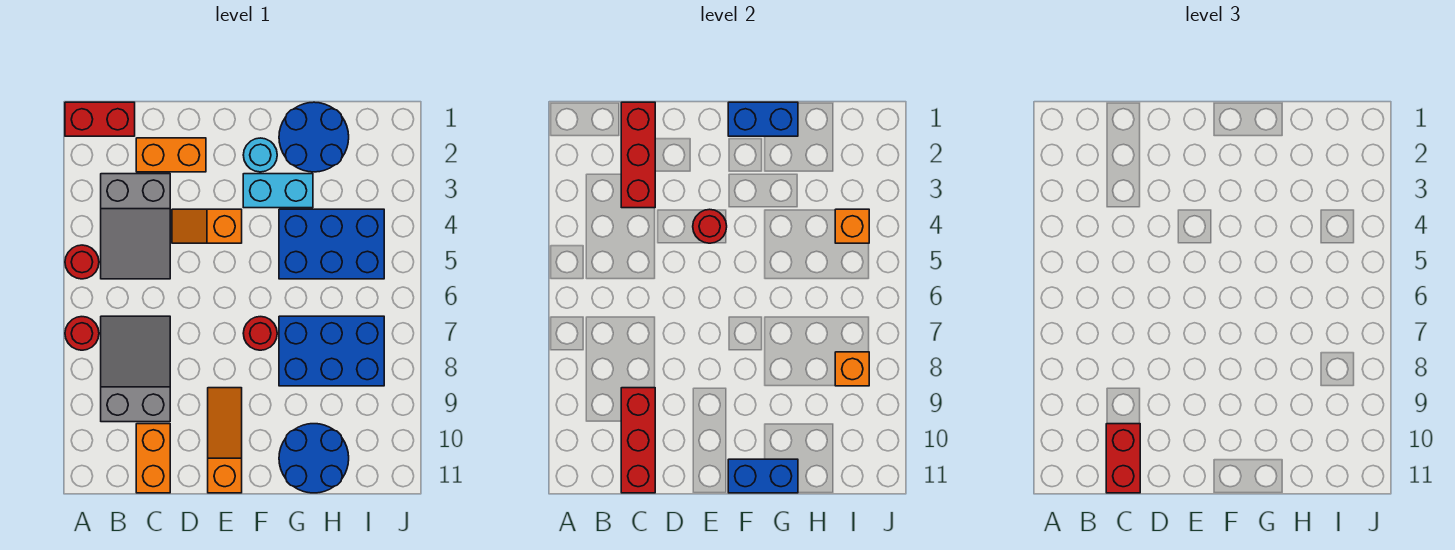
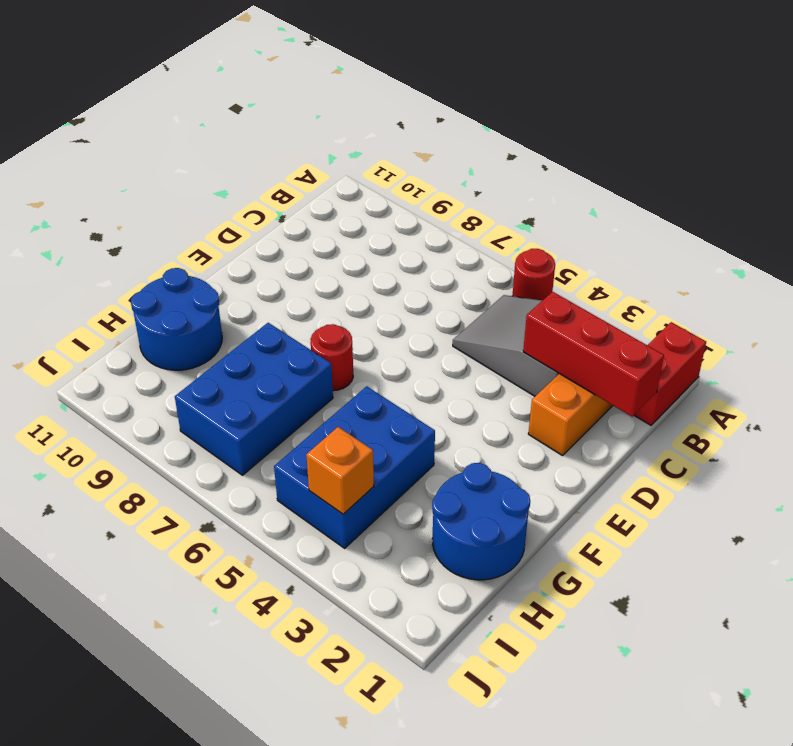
none -> red 1x1 round brick [65,317,99,350]
none -> grey 2x3 slope [101,316,170,422]
none -> orange 1x2 brick [136,424,170,493]

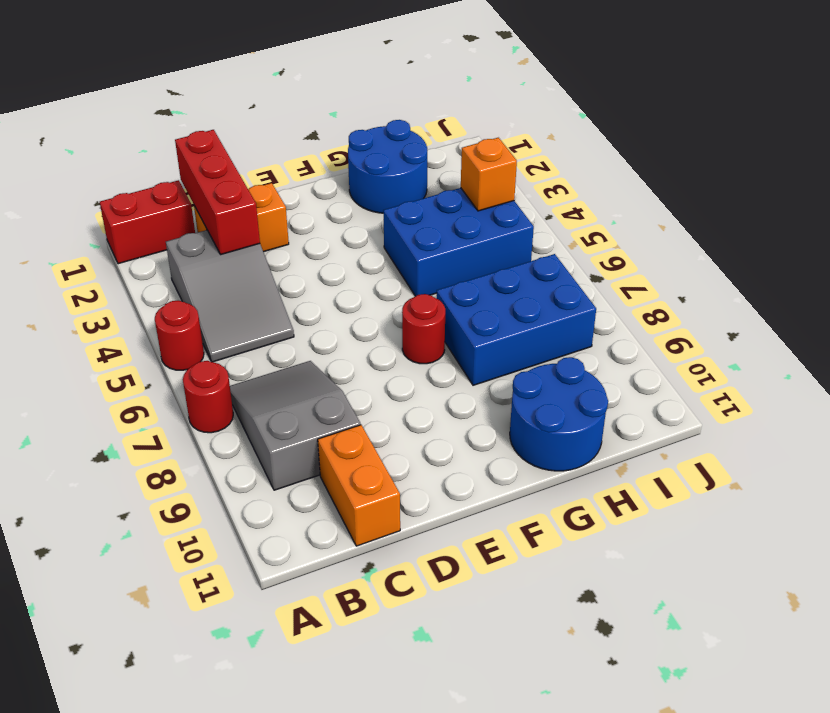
none -> orange 1x2 slope [172,209,242,243]
none -> orange 1x3 slope [208,388,242,493]
none -> cyan 1x1 round brick [243,138,277,172]

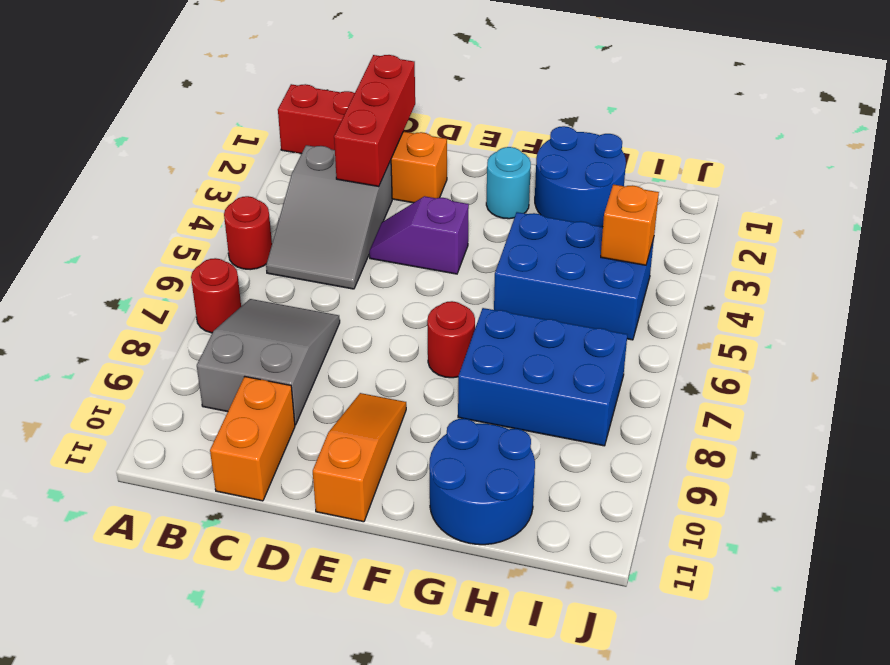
purple 1x2 slope [369,196,469,274] -> orange 1x2 slope [172,209,242,243]
none -> cyan 1x2 brick [243,174,313,208]
none -> red 1x3 brick [621,388,655,493]
none -> red 1x1 round brick [693,209,727,243]

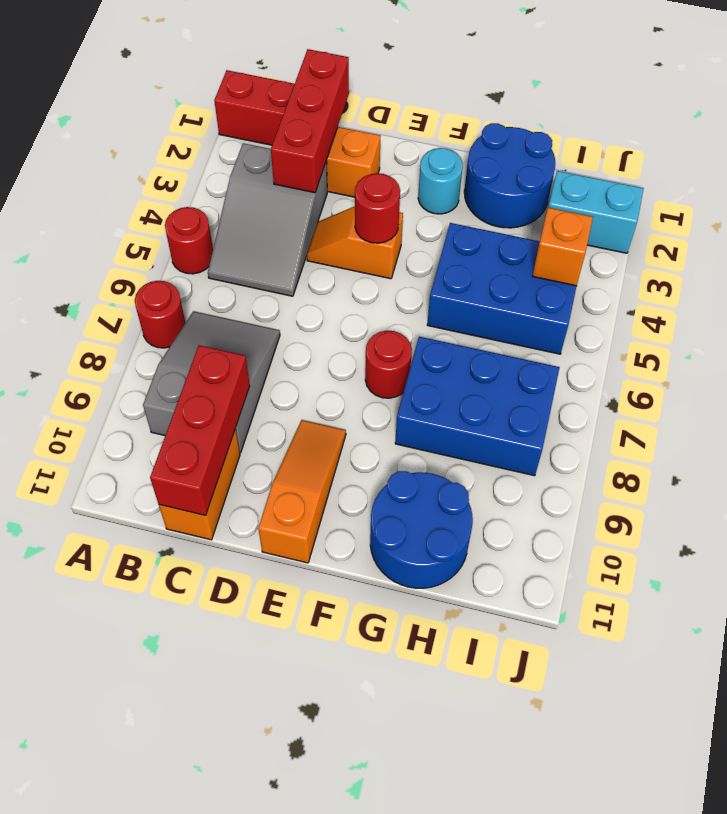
cyan 1x2 brick [549,171,644,253] -> cyan 1x2 brick moved to [243,174,313,208]
none -> blue 1x2 brick [728,102,798,136]
none -> blue 1x2 brick [728,459,798,493]
none -> orange 1x1 brick [835,352,869,386]

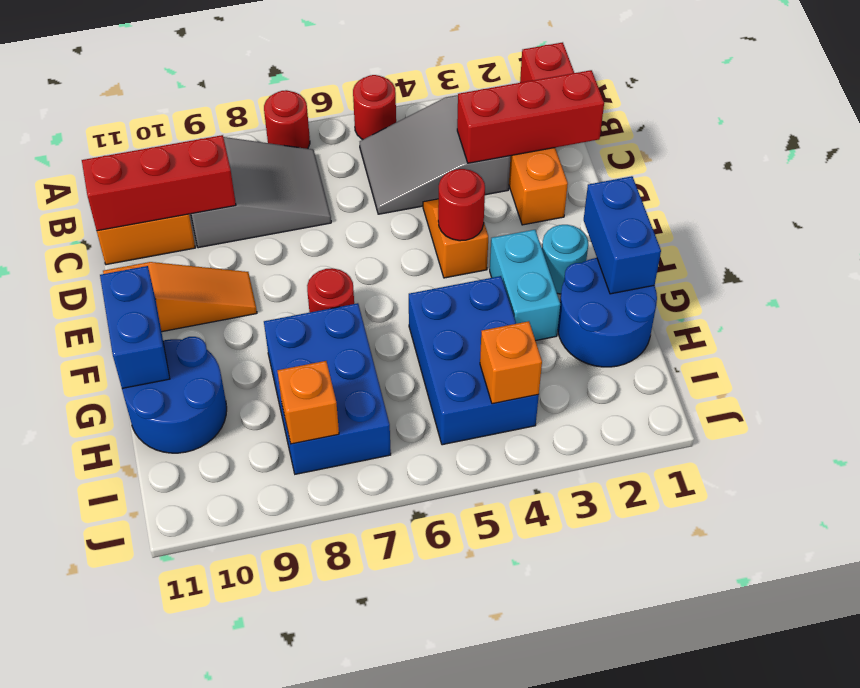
none -> red 1x2 brick [1106,424,1140,493]

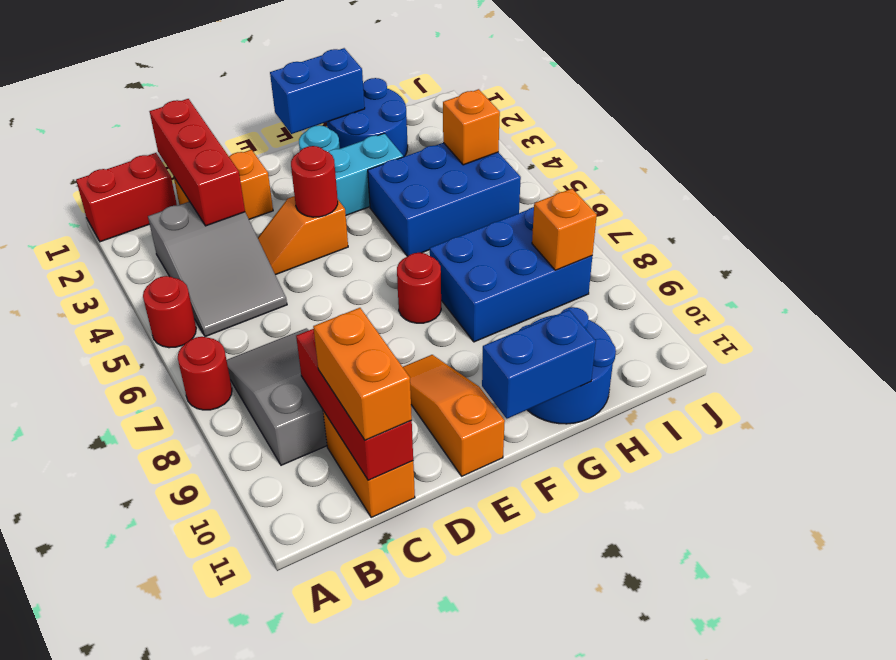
orange 1x2 brick [313,308,412,440] -> red 1x2 brick [1106,424,1140,493]

